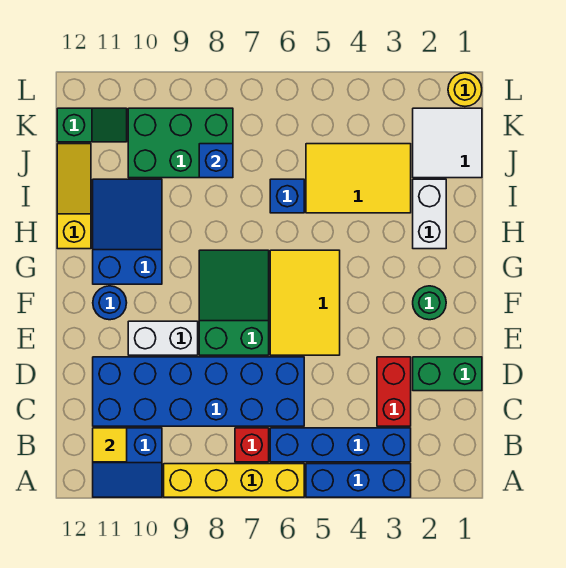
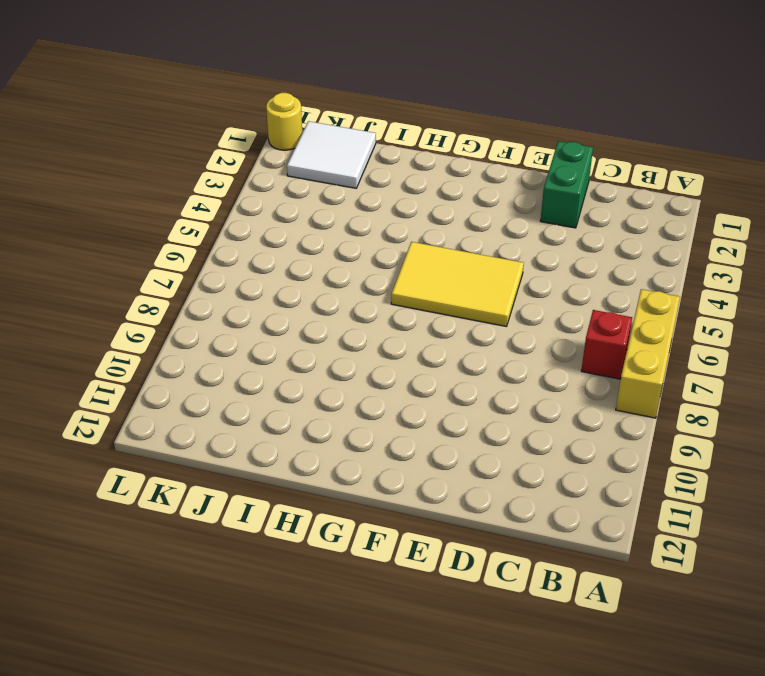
yellow 1x3 brick [616,289,680,418] -> yellow 1x4 brick [164,464,304,497]
none -> blue 1x3 brick [306,464,411,497]
none -> blue 2x2 slope [93,428,162,497]
none -> blue 1x4 brick [270,428,411,462]

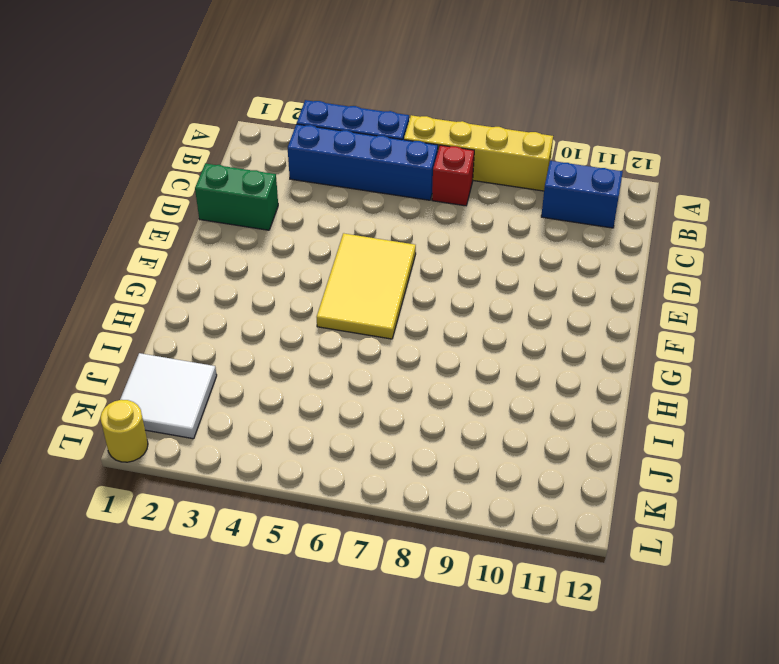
none -> red 1x2 brick [377,357,411,426]
none -> blue 2x6 brick [93,357,304,426]
none -> green 2x3 slope [199,250,269,355]

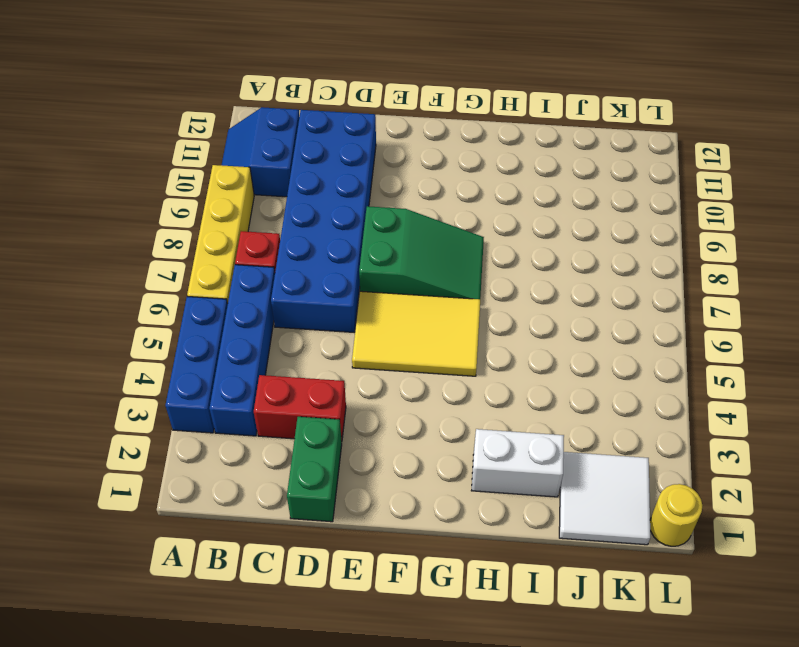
none -> white 1x2 brick [128,321,198,355]
none -> green 1x1 round brick [413,286,446,320]
none -> blue 1x1 round brick [93,286,127,320]

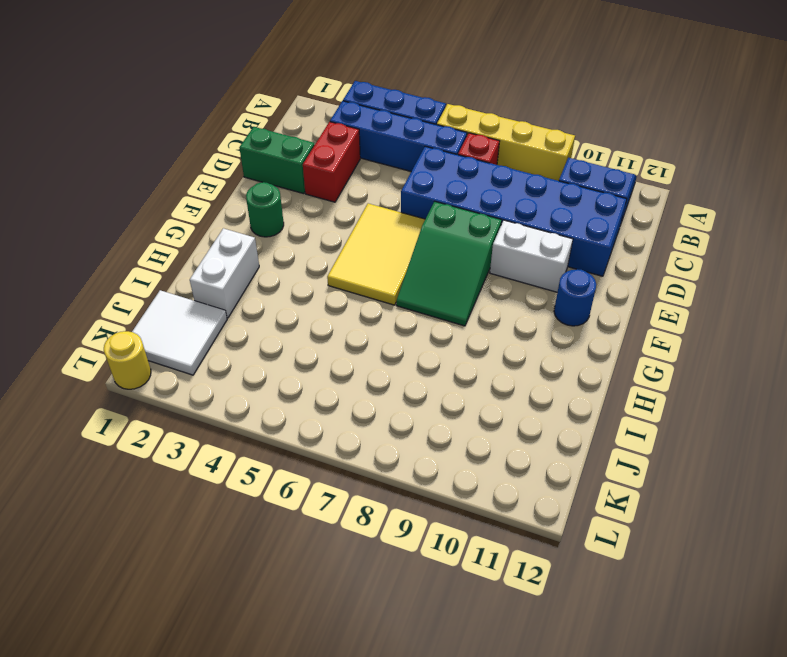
none -> blue 2x3 slope [93,179,162,284]
none -> yellow 1x3 slope [57,144,91,249]
none -> yellow 2x3 tile [306,144,411,213]

